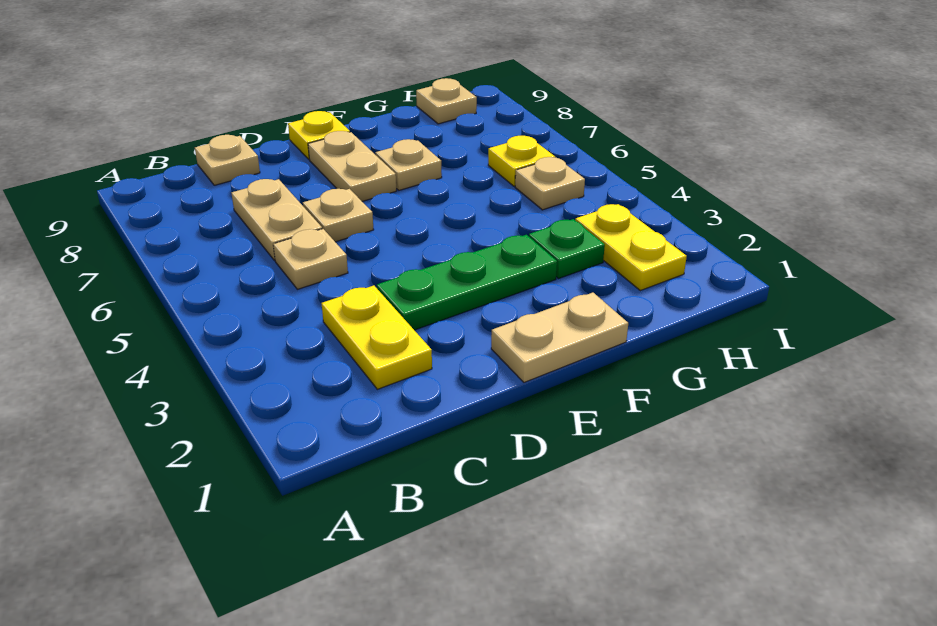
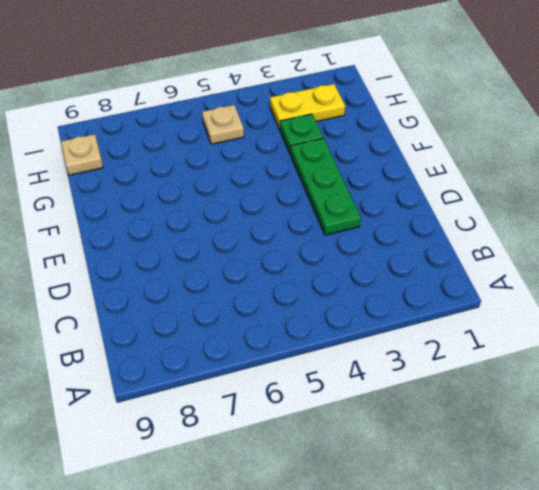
none -> yellow 1x2 plate [321,286,432,389]
none -> tan 1x1 plate [273,229,348,289]
none -> tan 1x2 plate [232,179,322,261]

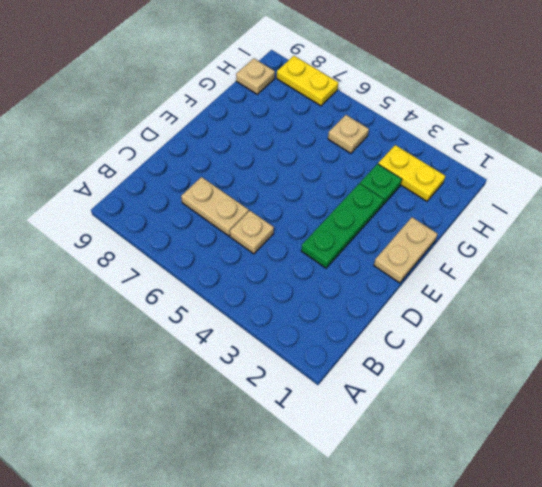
yellow 1x2 plate [277,56,338,106] -> yellow 1x2 plate moved to [321,286,432,389]
none -> tan 1x1 plate [195,135,260,185]
none -> tan 1x1 plate [303,189,374,242]
none -> tan 1x2 plate [308,131,396,201]

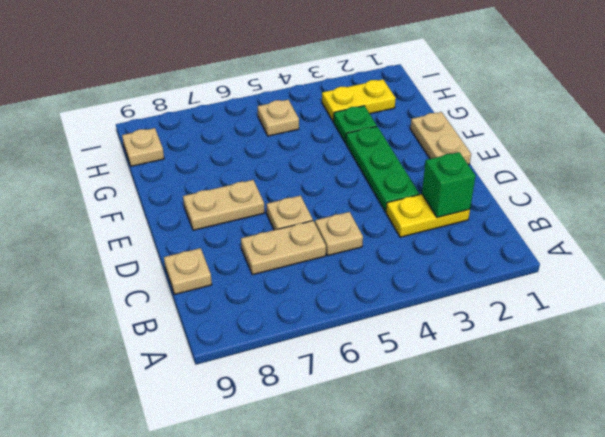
green 1x1 brick [422,152,476,217] -> none
none -> yellow 1x1 plate [288,111,350,159]
none -> tan 1x1 plate [375,139,442,190]
none -> yellow 1x1 plate [488,136,555,186]

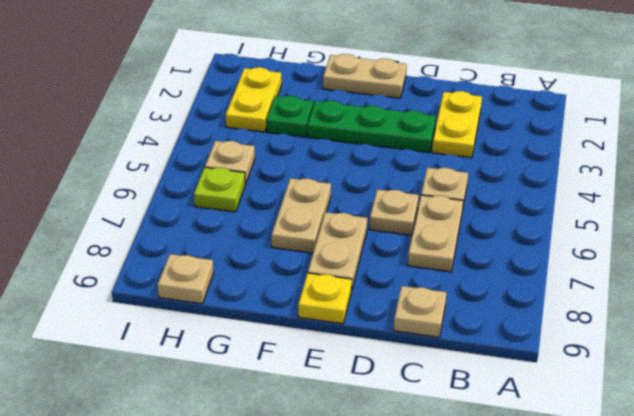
tan 1x2 plate [272,178,331,253] -> tan 1x1 plate [375,139,442,190]
lime 1x1 plate [194,167,245,212] -> yellow 1x1 plate [488,136,555,186]

